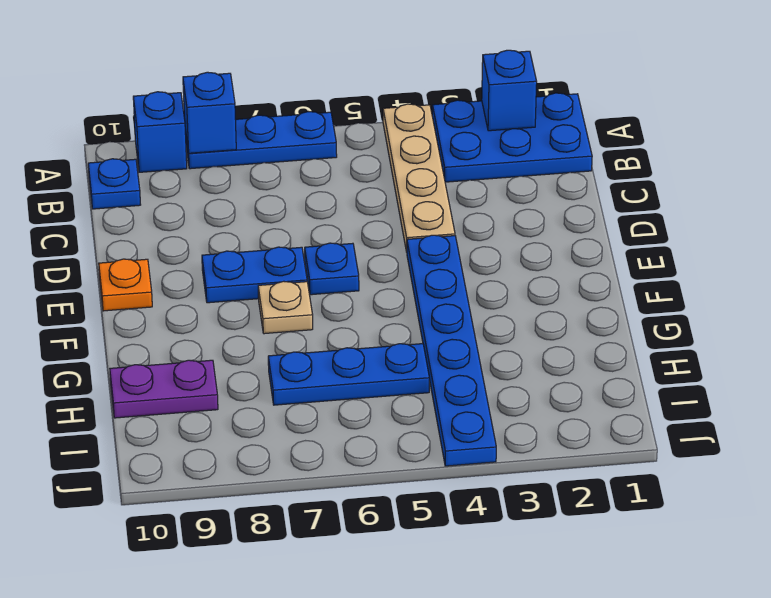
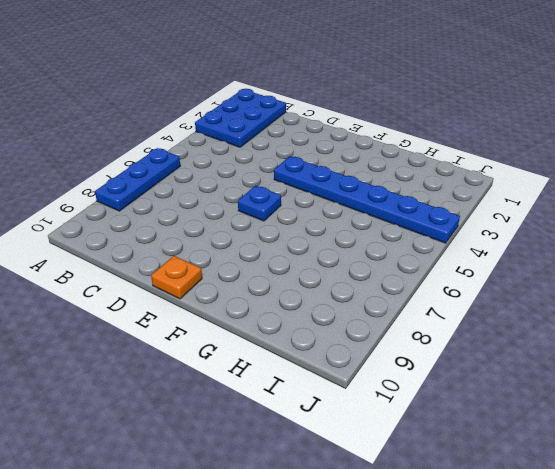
none -> tan 1x4 plate [383,104,455,252]
none -> blue 1x1 brick [133,92,187,172]
none -> blue 1x1 plate [88,159,141,209]

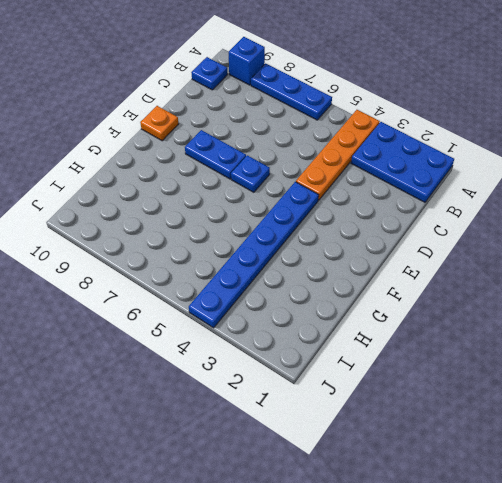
orange 1x4 plate [296,110,380,200] -> tan 1x4 plate [383,104,455,252]
none -> tan 1x1 plate [258,281,313,334]
none -> blue 1x3 plate [268,344,429,405]
none -> purple 1x2 plate [110,360,218,418]

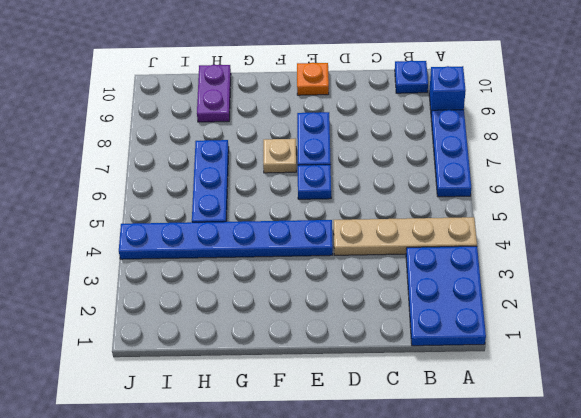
none -> blue 1x1 brick [482,50,537,131]
none -> blue 1x1 brick [183,72,236,153]

